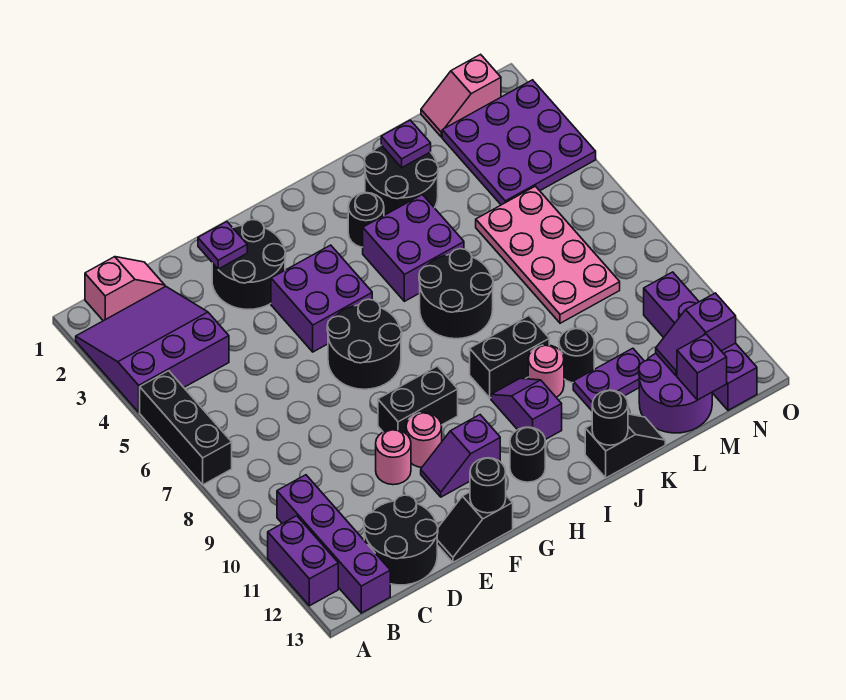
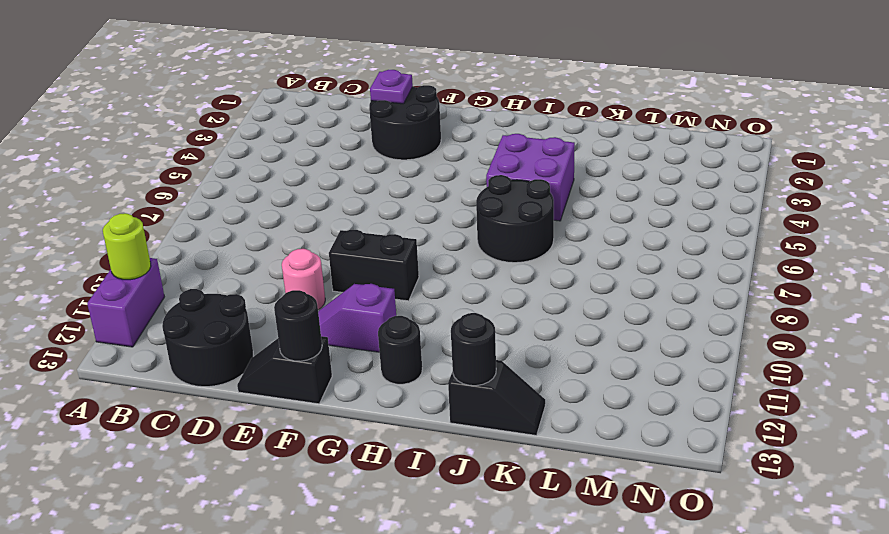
lime 1x1 round brick [103,213,151,280] -> none
none -> purple 3x3 slope [76,286,229,412]
none -> black 1x3 brick [140,371,232,485]
none -> pink 1x2 slope [85,257,165,321]
none -> purple 1x4 brick [277,475,390,613]

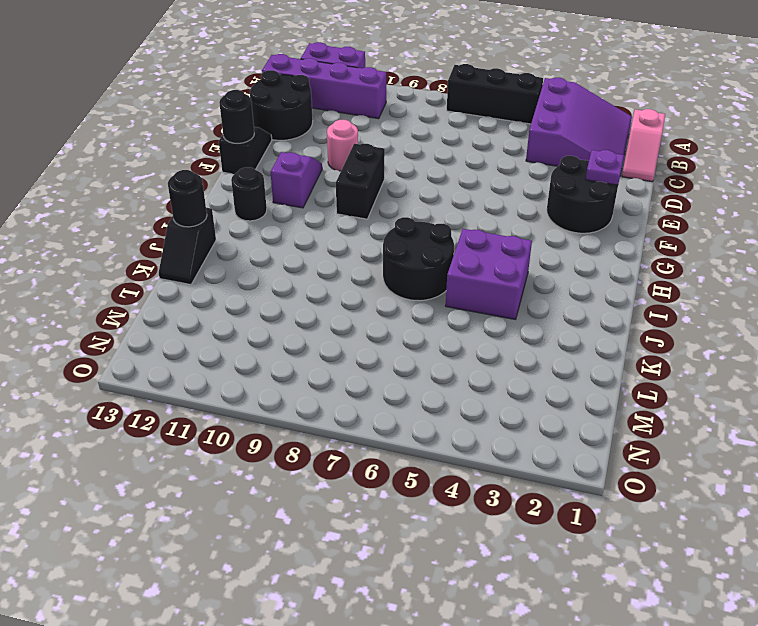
none -> purple 2x2 brick [271,245,372,352]
none -> black 2x2 round brick [327,299,402,389]
none -> pink 1x1 round brick [406,413,442,467]
none -> black 1x1 round brick [348,193,384,247]

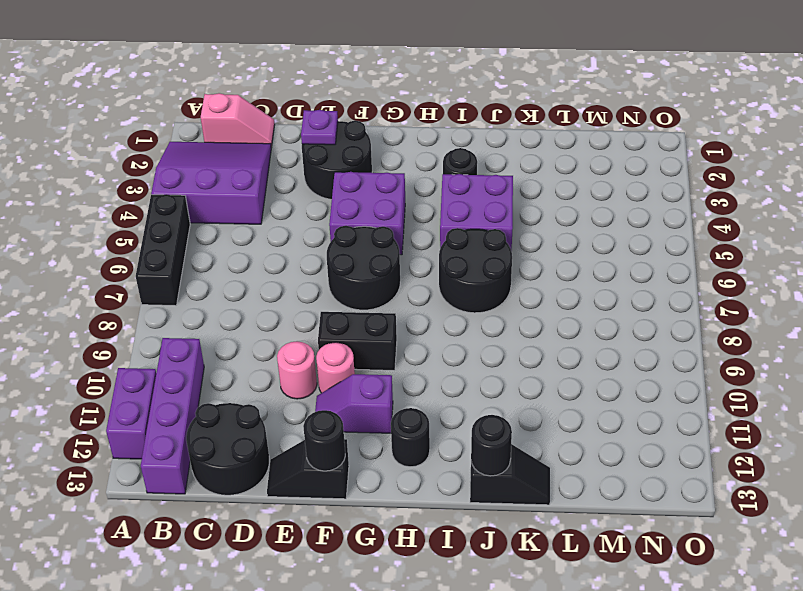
none -> black 1x2 brick [470,316,549,398]
none -> purple 1x2 slope [491,378,562,440]
none -> black 2x2 round brick [364,145,438,215]
none -> pink 1x1 round brick [528,345,564,397]

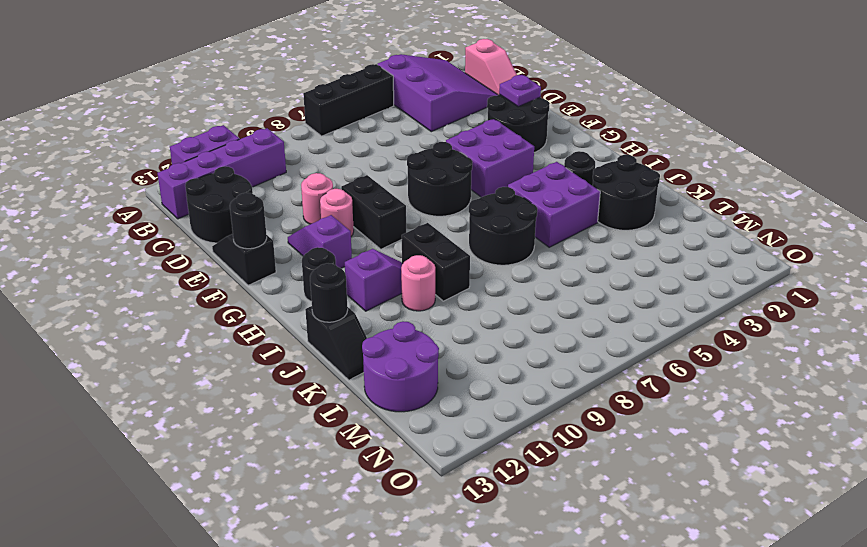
none -> black 1x1 round brick [559,328,594,383]
none -> purple 1x2 plate [573,348,644,411]
none -> pink 2x4 plate [476,186,620,323]
none -> pink 1x2 slope [421,54,501,137]

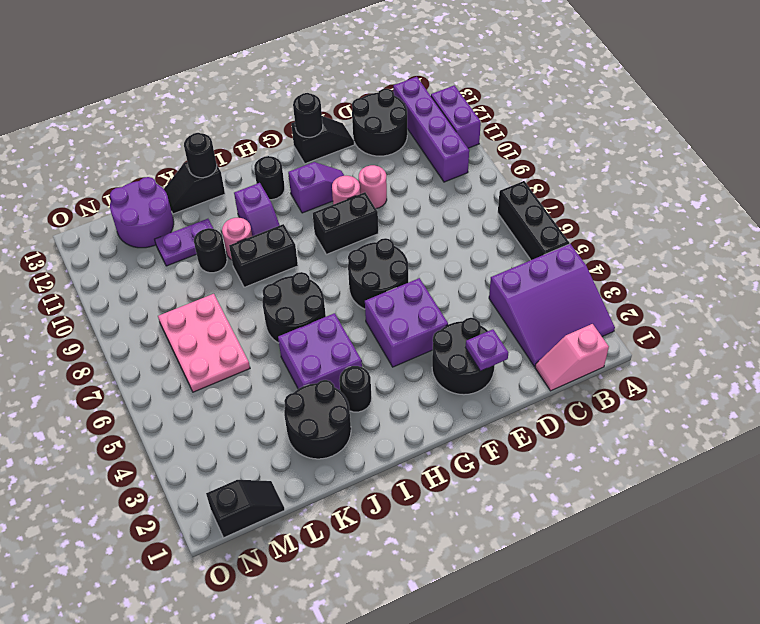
pink 2x3 plate [158,294,250,392] -> pink 2x4 plate [476,186,620,323]
black 1x2 slope [206,480,285,538] -> pink 1x2 slope [421,54,501,137]
none -> purple 3x3 plate [442,80,596,205]
none -> purple 1x4 brick [644,272,757,410]
none -> purple 1x1 plate [381,120,431,168]
none -> purple 1x2 slope [656,293,736,376]

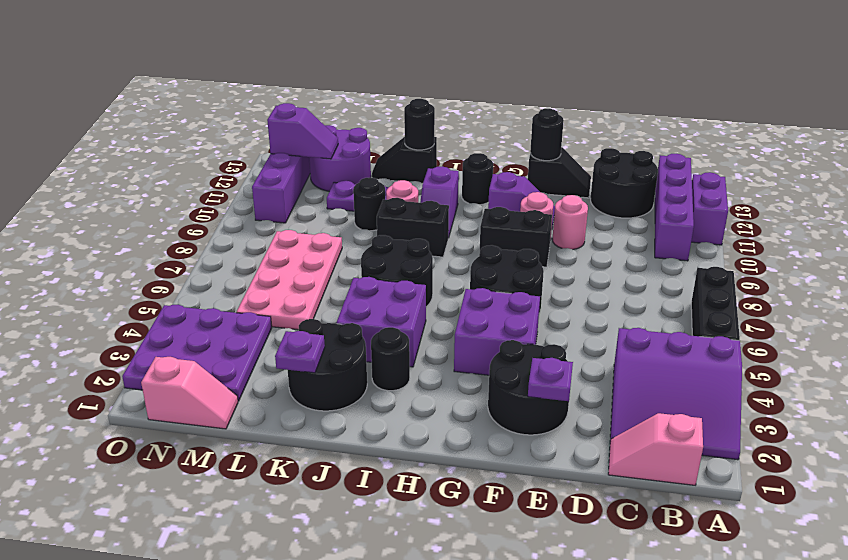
none -> purple 1x1 brick [677,334,727,400]

